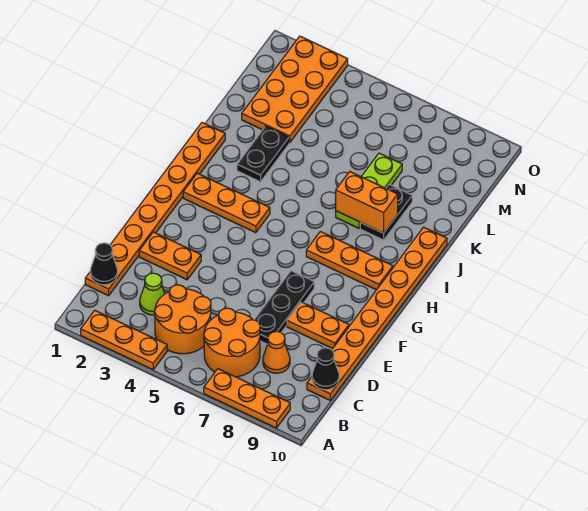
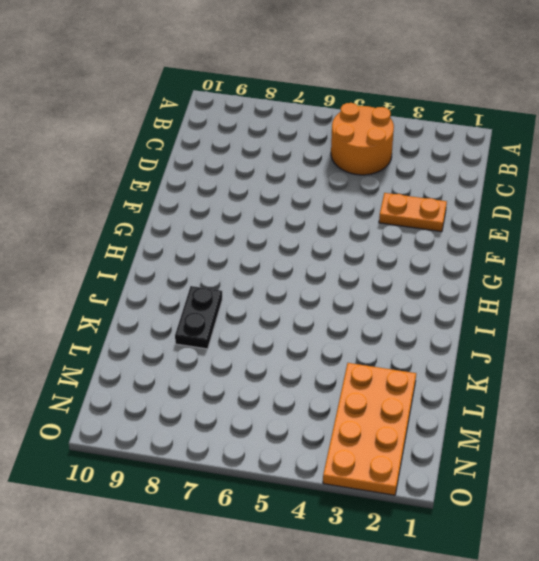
none -> orange 1x3 plate [81,310,167,370]
none -> orange 1x3 plate [204,369,290,428]
none -> orange 2x2 round brick [204,308,260,377]

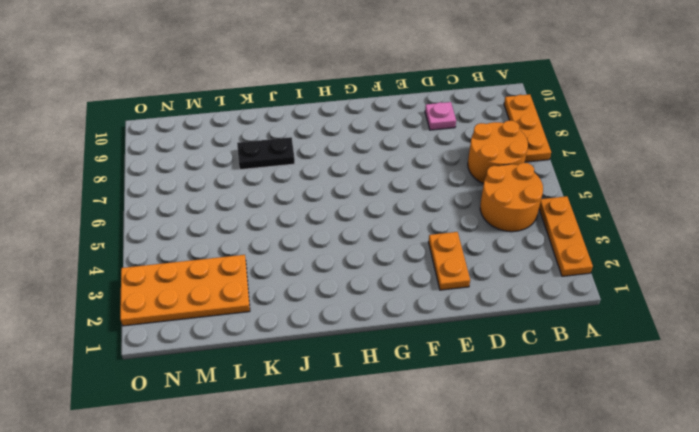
pink 1x1 plate [425,102,456,130] -> none
none -> orange 1x8 plate [85,123,225,296]
none -> lime 1x1 cone [140,273,165,315]
none -> orange 1x1 cone [263,331,290,373]

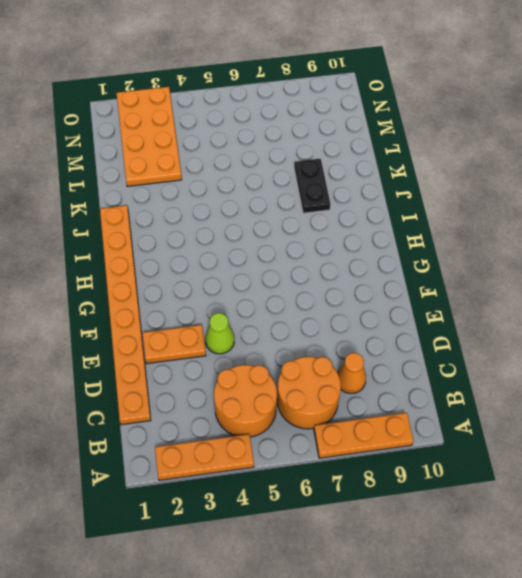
lime 1x1 cone [205,313,234,354] -> lime 1x1 cone moved to [140,273,165,315]
none -> orange 1x8 plate [307,227,447,400]
none -> black 1x3 plate [254,271,314,344]
none -> orange 1x2 plate [287,302,349,349]

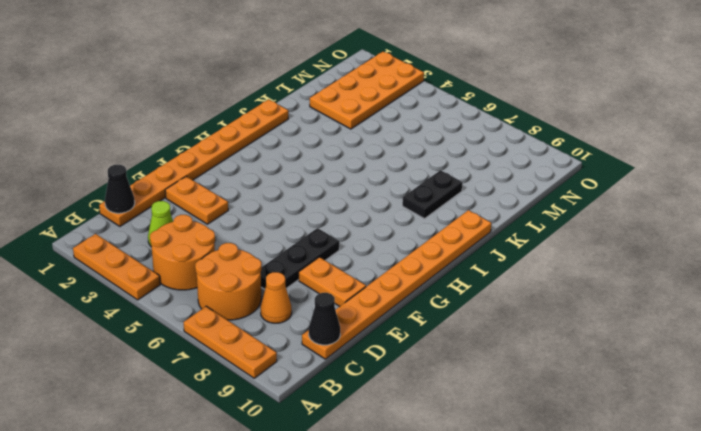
none -> orange 1x3 plate [183,173,270,233]
none -> orange 1x3 plate [306,231,393,290]
none -> black 1x2 plate [237,126,289,182]

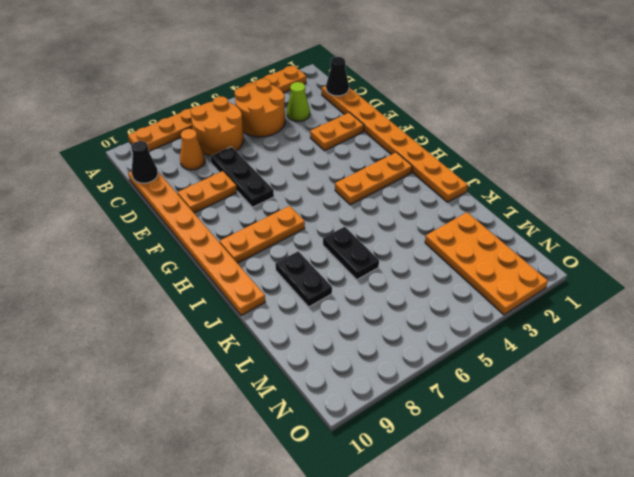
black 1x2 plate [323,227,379,280] -> black 1x2 plate moved to [237,126,289,182]
none -> lime 1x3 plate [336,153,402,228]
none -> orange 1x2 brick [336,172,398,233]

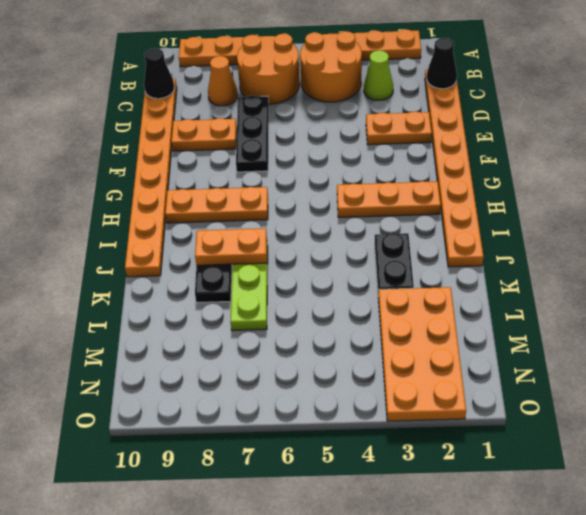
orange 1x2 plate [195,228,267,265] -> orange 1x2 brick [336,172,398,233]

